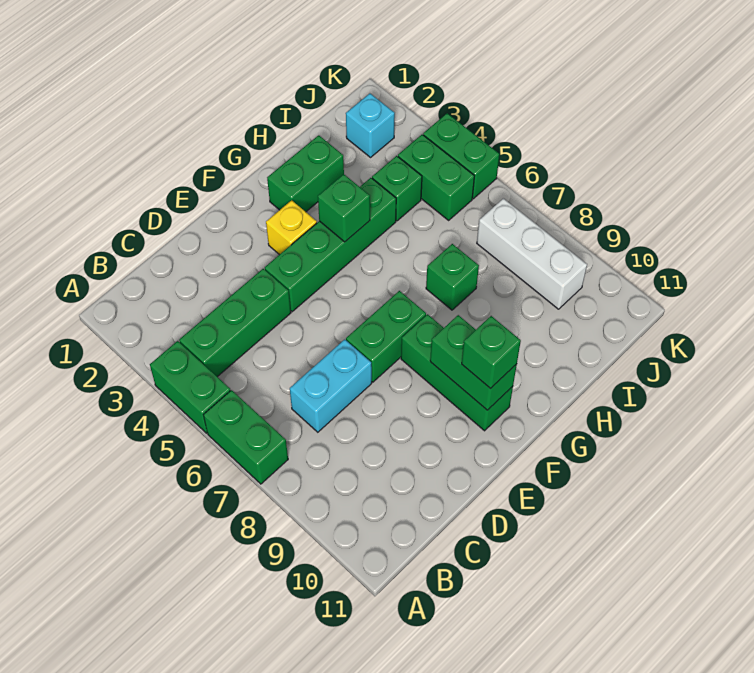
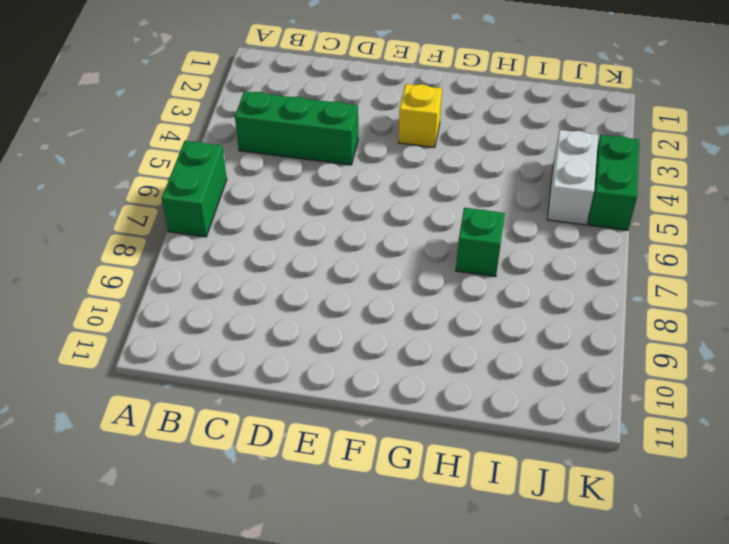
white 1x2 brick [547,130,598,225] -> green 1x2 brick [398,135,474,220]
none -> green 1x2 brick [150,341,231,433]
none -> cyan 1x2 brick [290,339,372,432]
none -> green 1x4 brick [265,178,396,312]

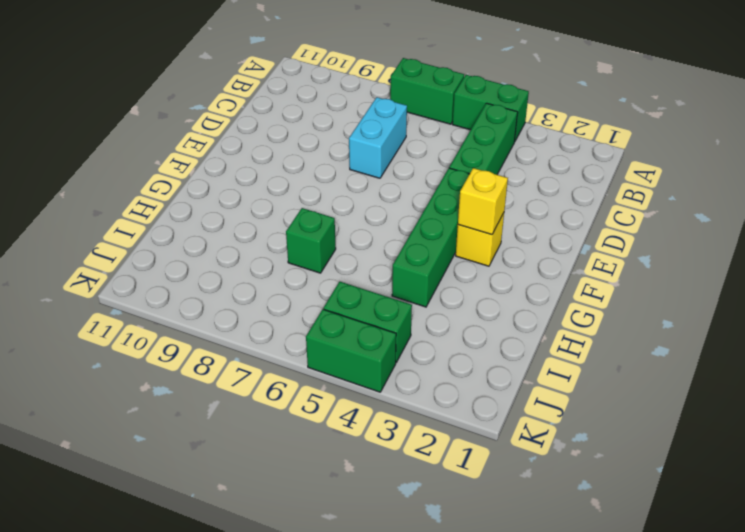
yellow 1x1 brick [458,168,508,235] -> none
none -> green 1x2 brick [346,291,426,382]
none -> green 1x3 brick [401,314,513,431]
none -> green 1x2 brick [267,135,344,212]

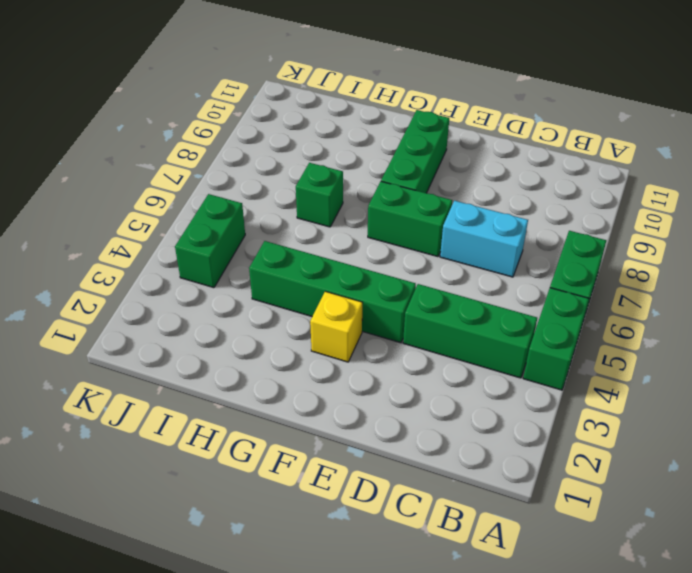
none -> green 1x2 brick [267,135,344,212]
none -> green 1x1 brick [372,156,422,221]
none -> cyan 1x1 brick [346,94,395,157]

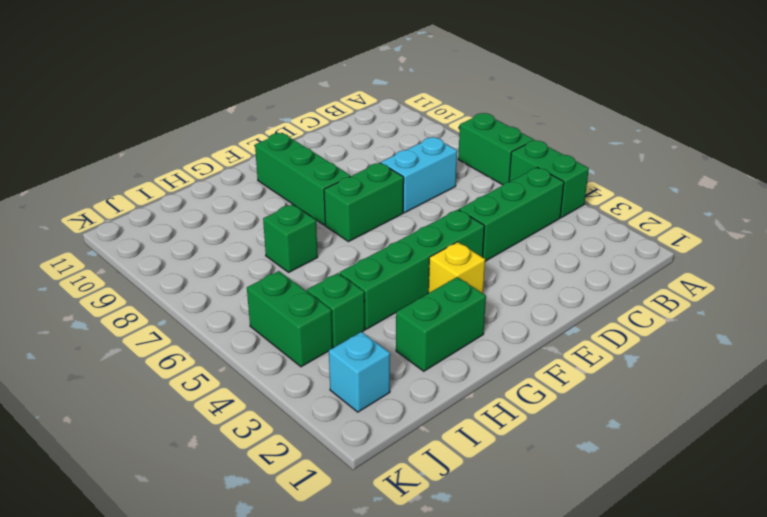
none -> white 1x3 brick [477,198,587,309]
none -> green 1x2 brick [423,113,499,199]
none -> green 1x2 brick [430,315,517,410]

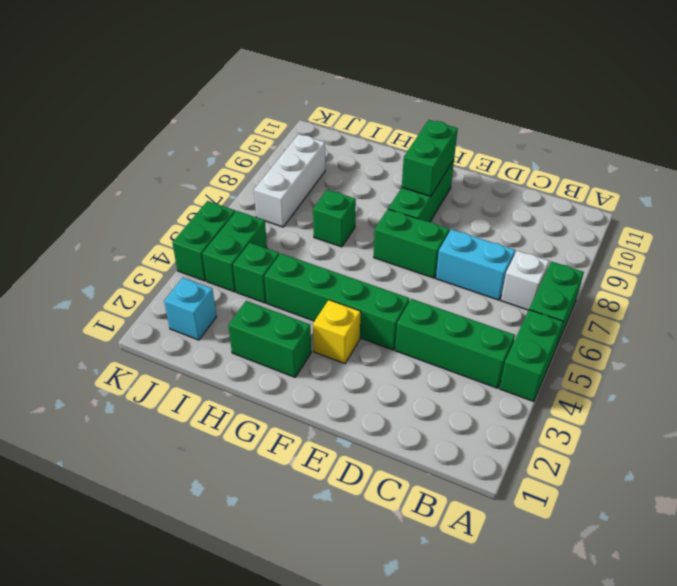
white 1x1 brick [501,251,549,310] -> none
none -> green 1x1 brick [318,174,370,242]
none -> green 1x1 brick [462,316,521,388]

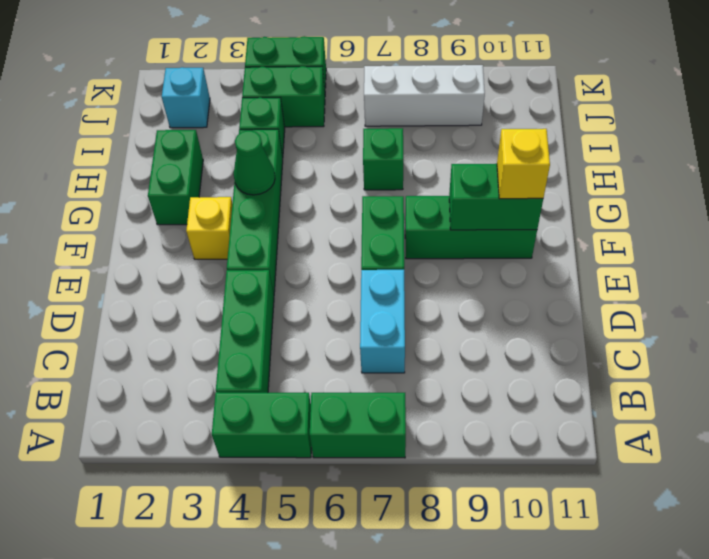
yellow 1x1 brick [497,129,550,199] -> green 1x1 brick [462,316,521,388]
green 1x1 cone [234,130,275,195] -> green 1x1 brick [318,174,370,242]

